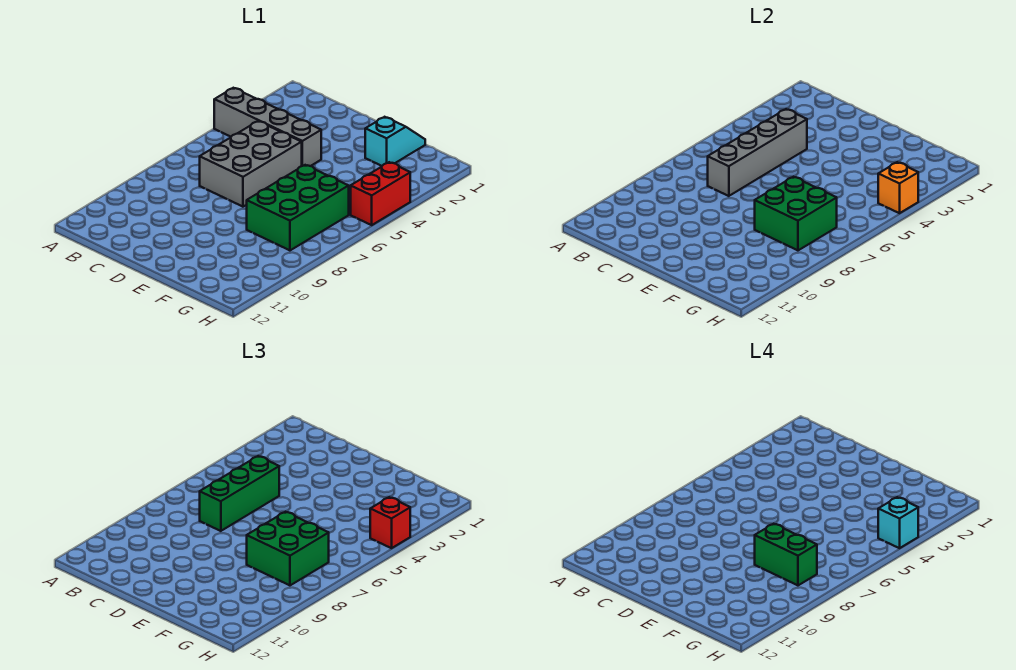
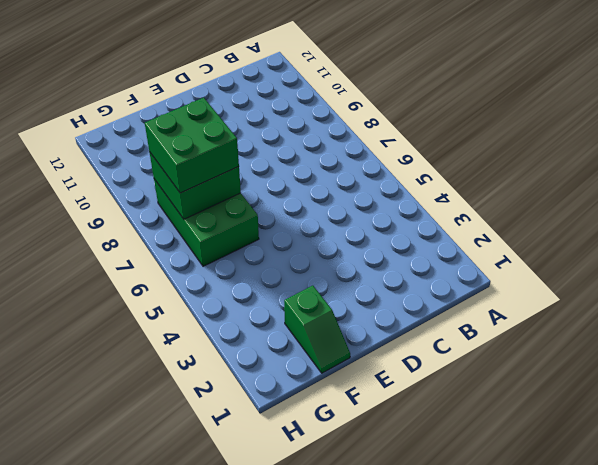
green 1x2 slope [284,286,350,373] -> cyan 1x2 slope [365,117,425,166]
none -> grey 1x4 brick [214,88,321,166]
none -> grey 2x3 brick [200,121,302,207]
none -> red 1x2 brick [351,162,410,225]

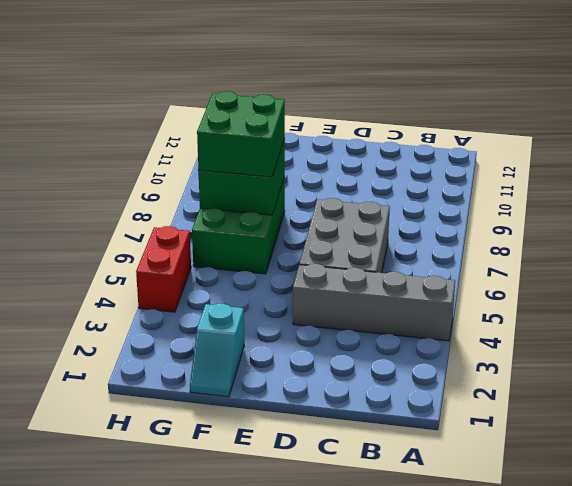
none -> grey 1x4 brick [708,109,807,196]
none -> orange 1x1 brick [878,162,918,213]
none -> green 1x3 brick [200,456,279,531]

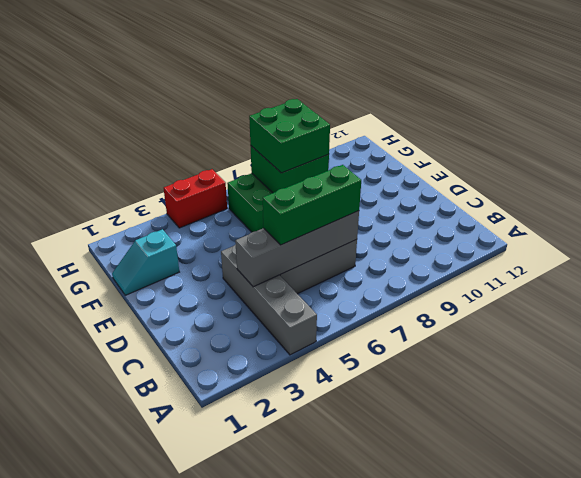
none -> orange 1x1 brick [878,162,918,213]
none -> red 1x1 brick [370,497,410,548]
none -> green 1x2 brick [755,524,817,585]

